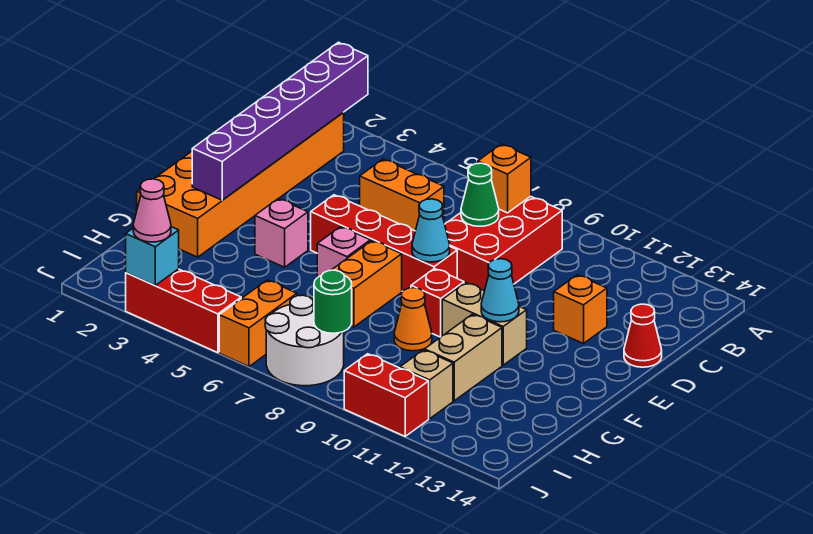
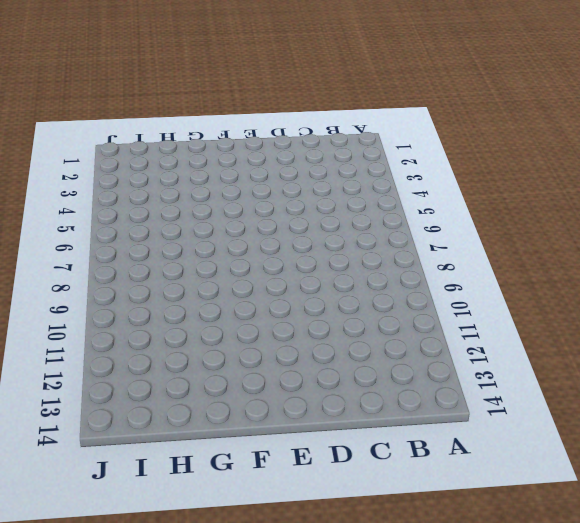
none -> orange 2x6 brick [137,113,344,257]
none -> red 2x3 brick [445,196,562,291]
none -> orange 1x2 brick [360,159,444,231]

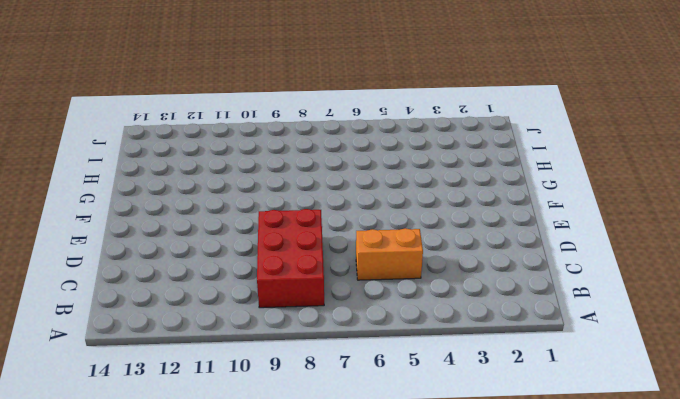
none -> orange 2x6 brick [137,113,344,257]
none -> orange 1x1 brick [554,275,607,344]
none -> red 1x1 cone [624,304,662,367]

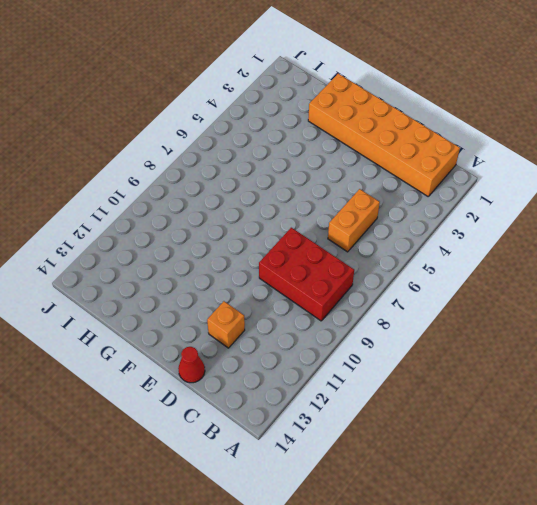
none -> red 1x4 brick [311,195,457,291]
none -> pink 1x1 brick [255,199,308,267]
none -> pink 1x1 brick [317,227,370,278]

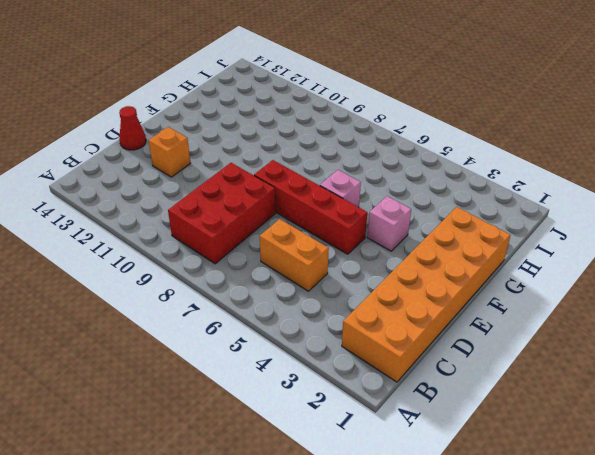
none -> orange 1x2 brick [332,241,402,327]
none -> red 1x1 brick [411,269,464,337]
none -> tan 1x2 brick [442,283,527,365]

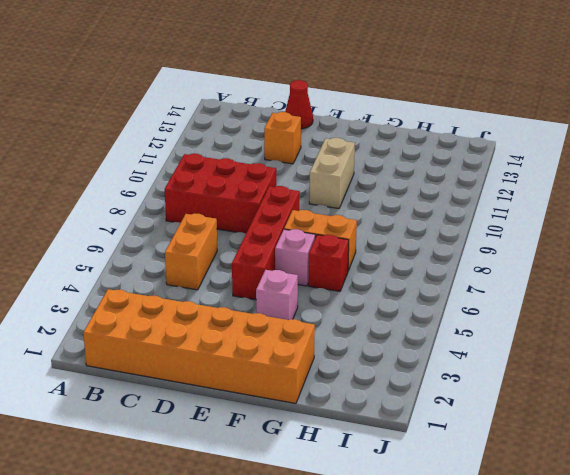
red 1x1 brick [308,235,349,291] -> red 1x1 brick moved to [411,269,464,337]
none -> orange 1x1 cone [394,288,432,351]
none -> tan 1x2 brick [425,314,502,401]
none -> orange 1x2 brick [219,280,297,366]

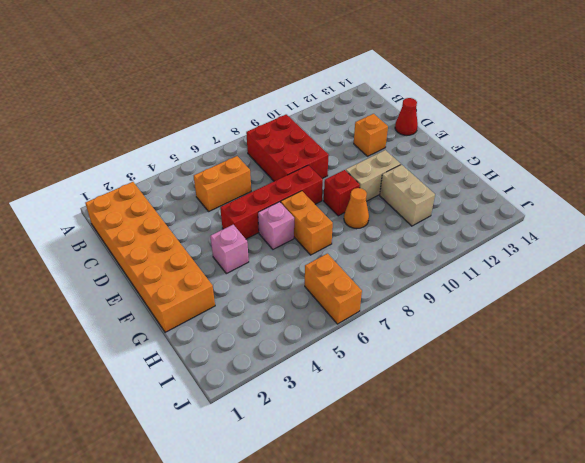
none -> white 2x2 round brick [265,295,344,386]
none -> tan 1x1 brick [400,350,453,419]
none -> red 1x3 brick [126,269,241,353]

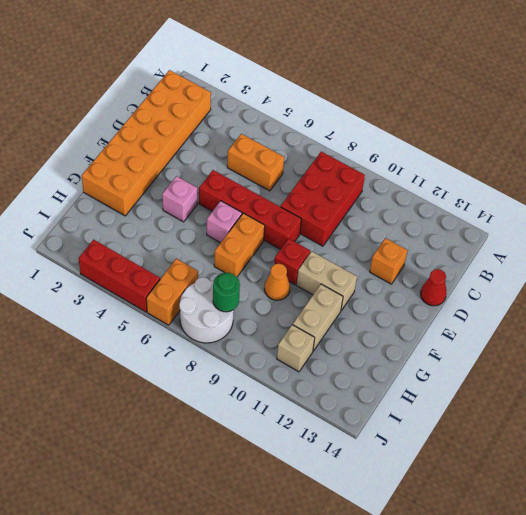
none -> red 1x2 brick [344,354,429,436]
none -> purple 1x6 brick [192,42,368,200]
none -> orange 1x1 brick [478,144,531,213]

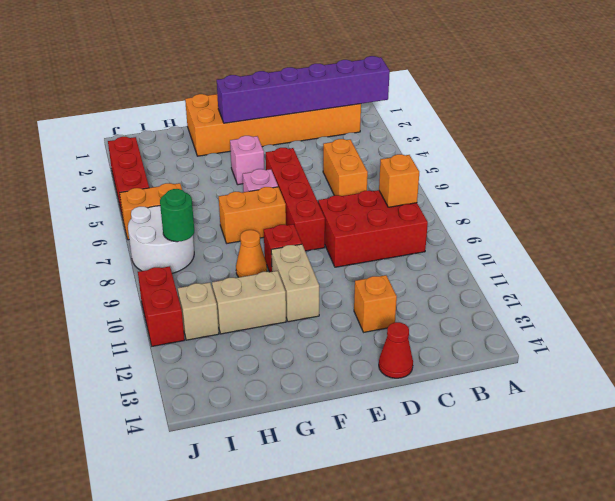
none -> green 1x1 cone [461,163,499,226]
none -> cyan 1x1 cone [412,199,450,262]
none -> cyan 1x1 cone [481,259,519,322]

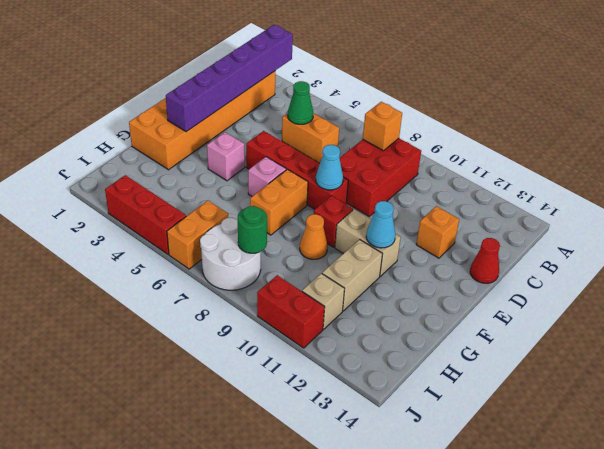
green 1x1 cone [288,81,313,124] -> green 1x1 cone moved to [461,163,499,226]
none -> cyan 1x1 brick [126,227,179,285]
none -> pink 1x1 cone [133,179,171,242]

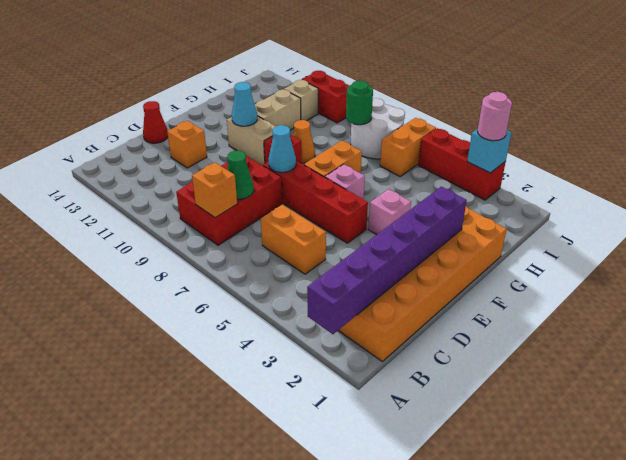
pink 1x1 round brick [477,92,512,141] -> pink 1x1 cone [133,179,171,242]

